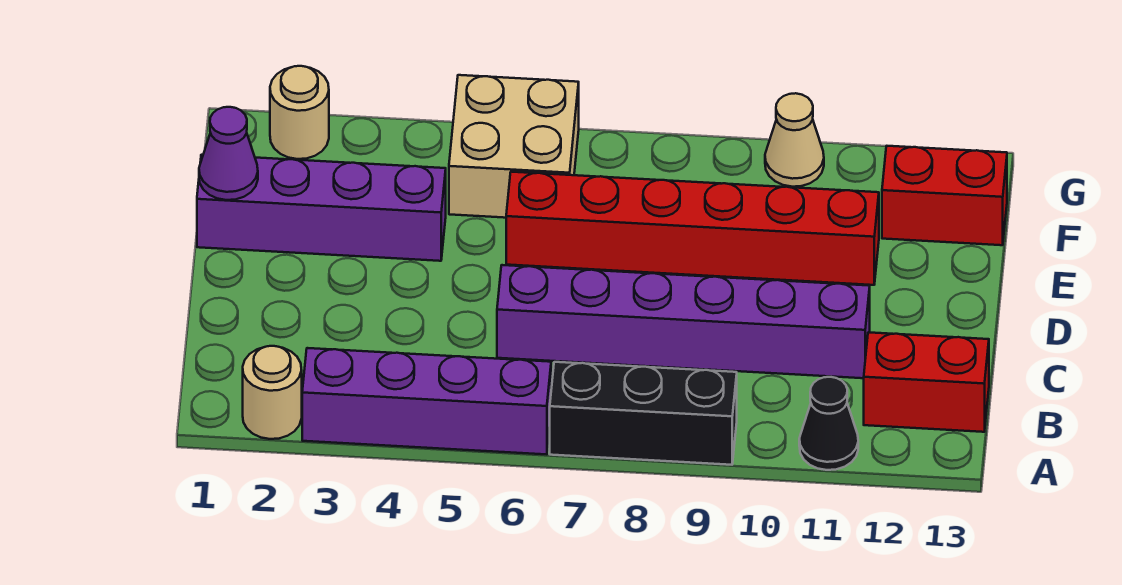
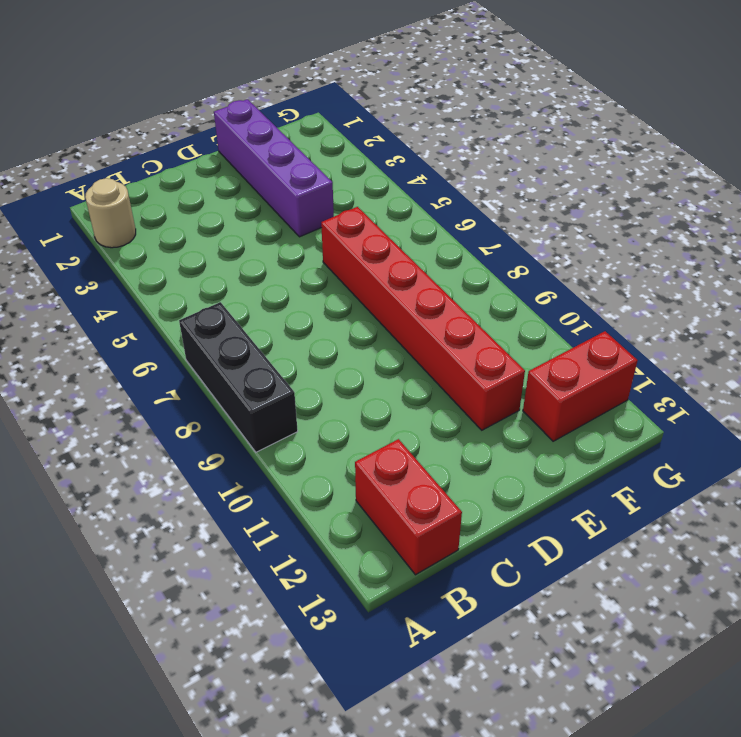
red 1x2 brick [523,331,638,441] -> red 1x2 brick turned to [882,146,1007,245]
none -> purple 1x4 brick [302,348,551,454]
none -> black 1x1 cone [799,377,858,470]
none -> purple 1x6 brick [497,265,870,378]

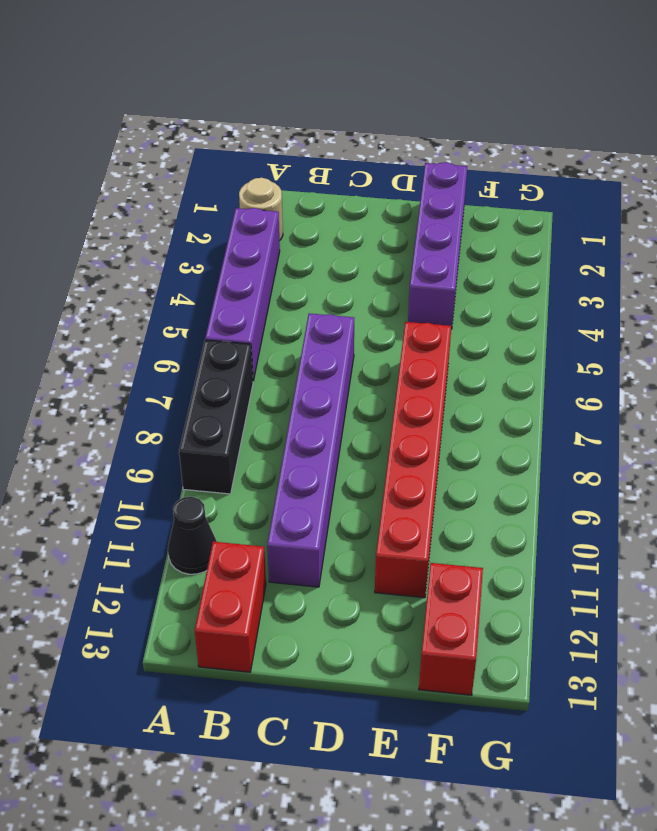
none -> tan 2x2 brick [449,75,579,218]
none -> tan 1x1 round brick [270,66,329,159]
none -> tan 1x1 cone [765,93,824,187]

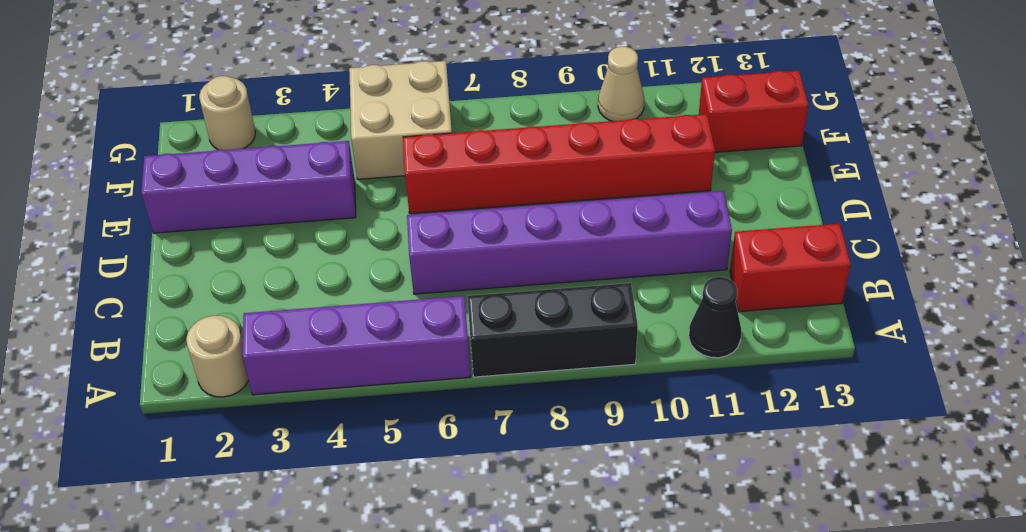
none -> purple 1x1 cone [199,107,258,200]

